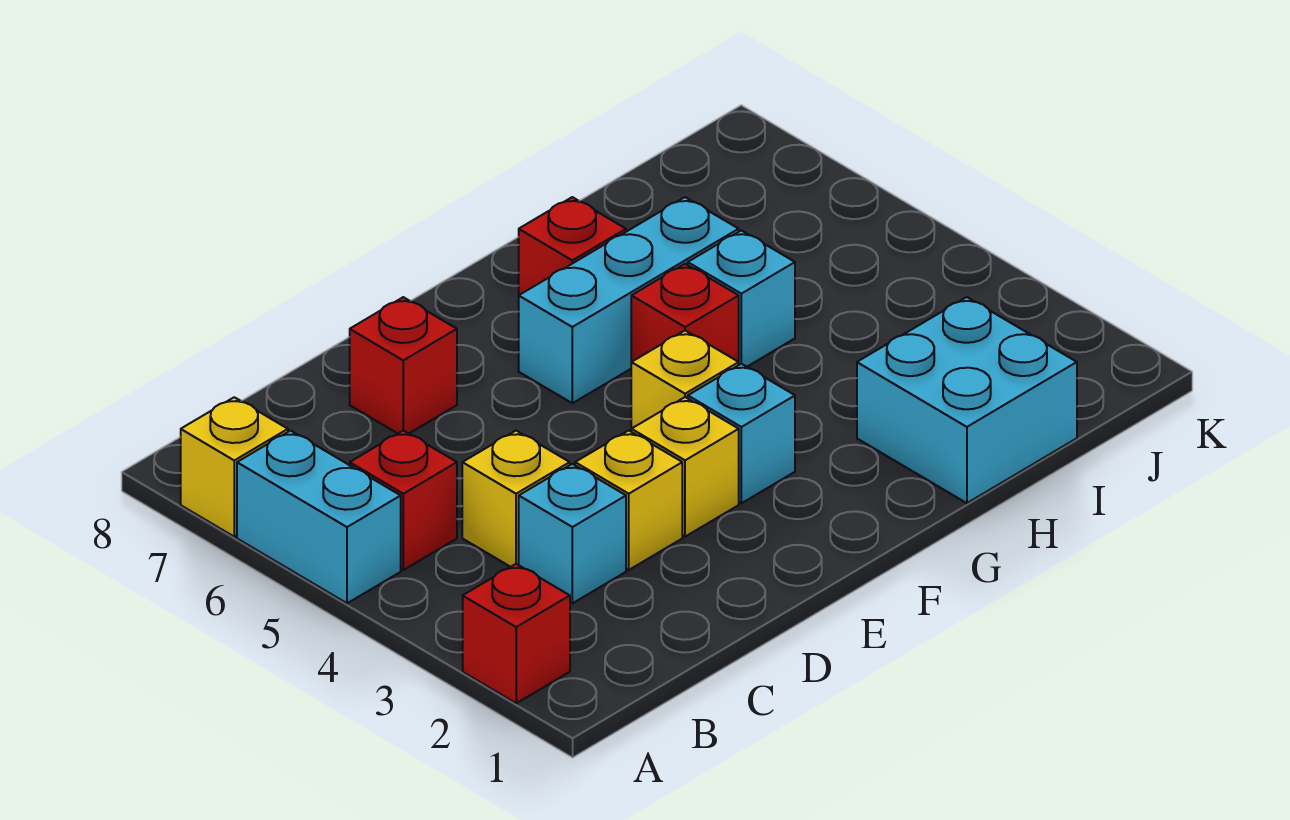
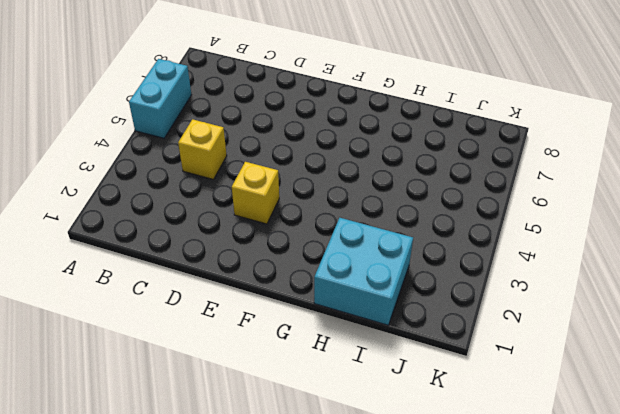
none -> red 1x1 brick [463,564,570,703]
none -> yellow 1x1 brick [181,397,288,537]
none -> red 1x1 brick [350,431,457,570]

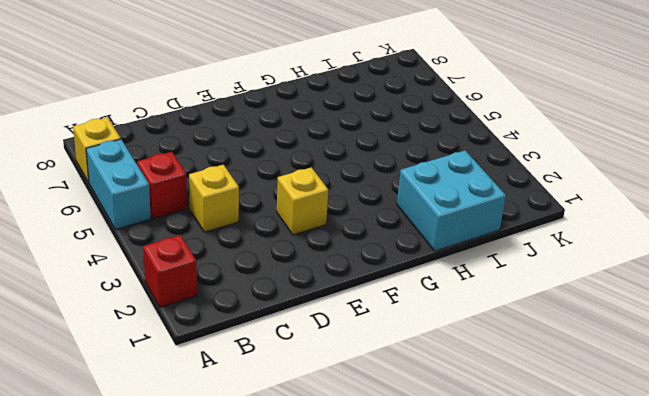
none -> cyan 1x1 brick [519,464,626,603]
none -> yellow 1x1 brick [575,431,682,570]
none -> red 1x1 brick [350,297,457,433]

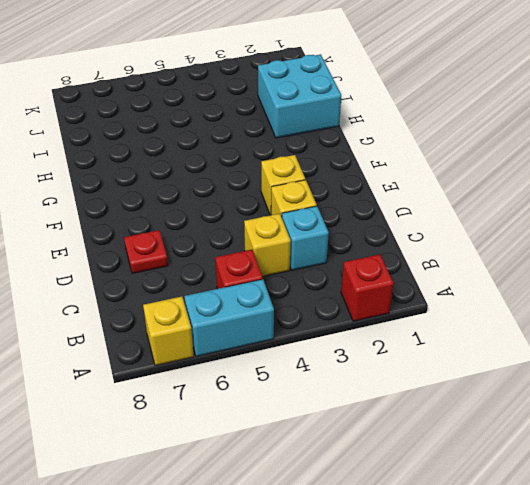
red 1x1 plate [124,230,168,273] -> red 1x1 brick [350,297,457,433]
none -> cyan 1x1 brick [688,364,795,503]
none -> yellow 1x1 brick [631,331,739,429]
none -> cyan 1x3 brick [519,197,739,403]

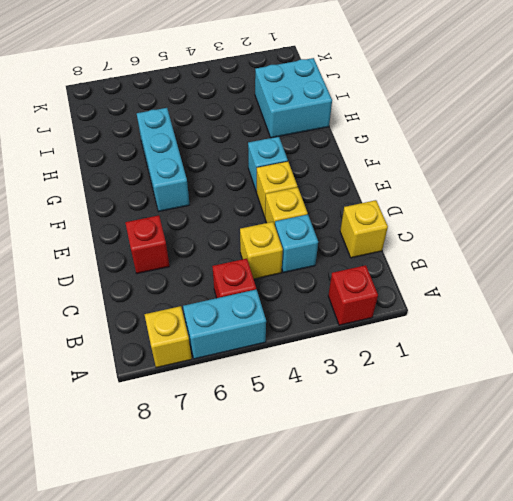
yellow 1x1 brick [340,200,388,258] -> yellow 1x1 brick moved to [631,331,739,429]
none -> red 1x1 brick [631,264,739,362]
none -> red 1x1 brick [519,197,626,295]
none -> cyan 1x1 brick [688,230,795,367]

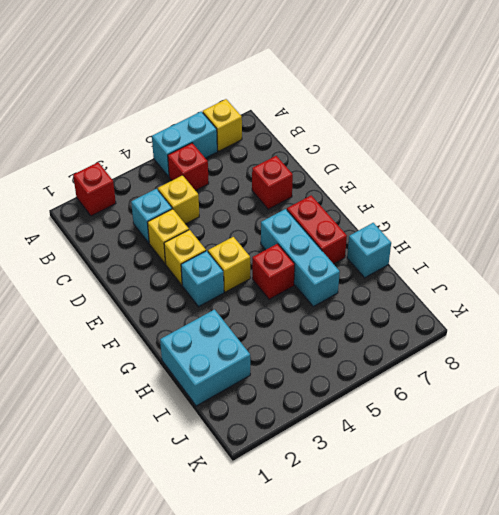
red 1x2 brick [287,195,347,264] -> red 1x1 brick [519,197,626,295]
cyan 1x1 brick [347,223,391,278] -> cyan 1x1 brick moved to [688,230,795,367]

